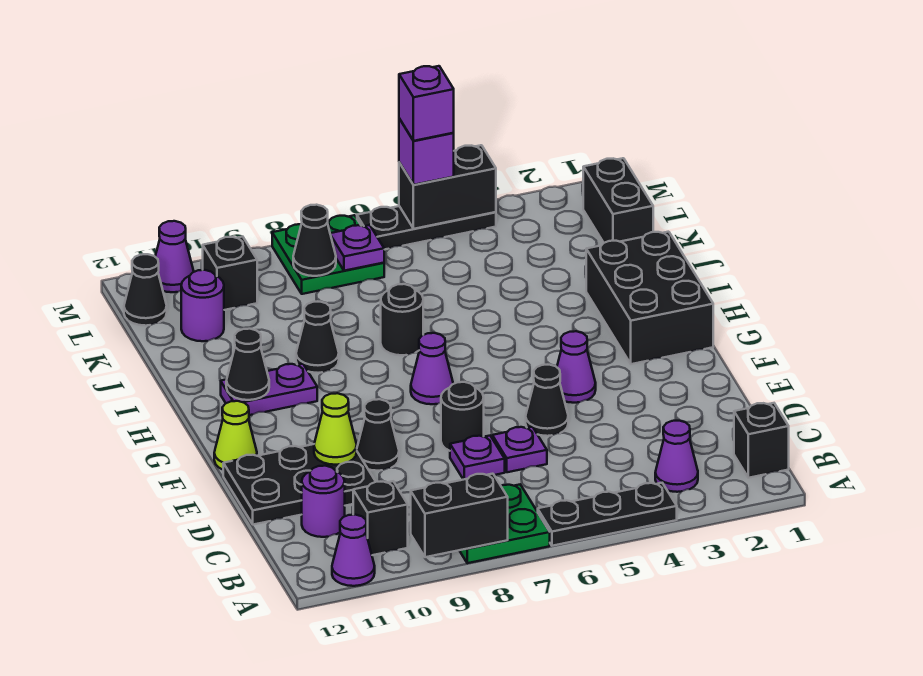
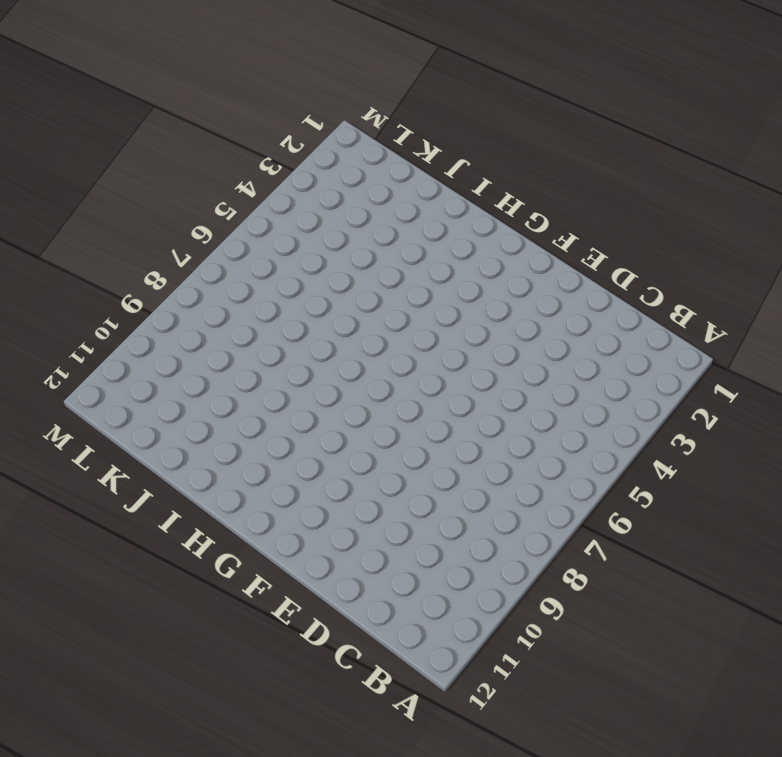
none -> black 1x3 plate [538,483,677,546]
none -> green 2x2 plate [459,485,550,563]
none -> purple 1x1 cone [332,515,375,586]
none -> black 1x1 brick [734,403,789,478]

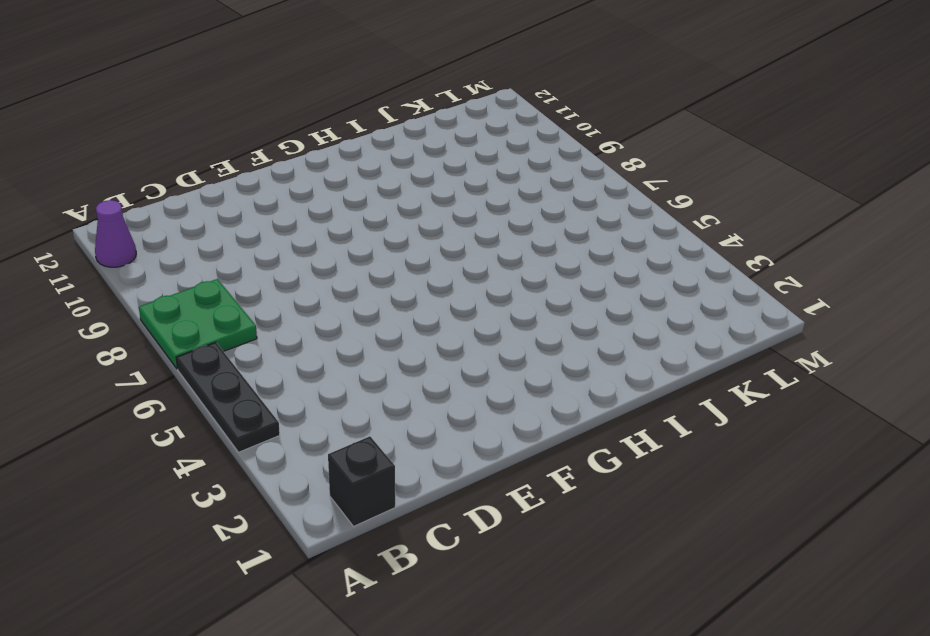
none -> purple 1x1 cone [655,421,698,492]
none -> black 1x1 brick [353,481,408,555]
none -> purple 1x1 round brick [302,466,345,537]
none -> purple 1x1 plate [492,427,547,472]

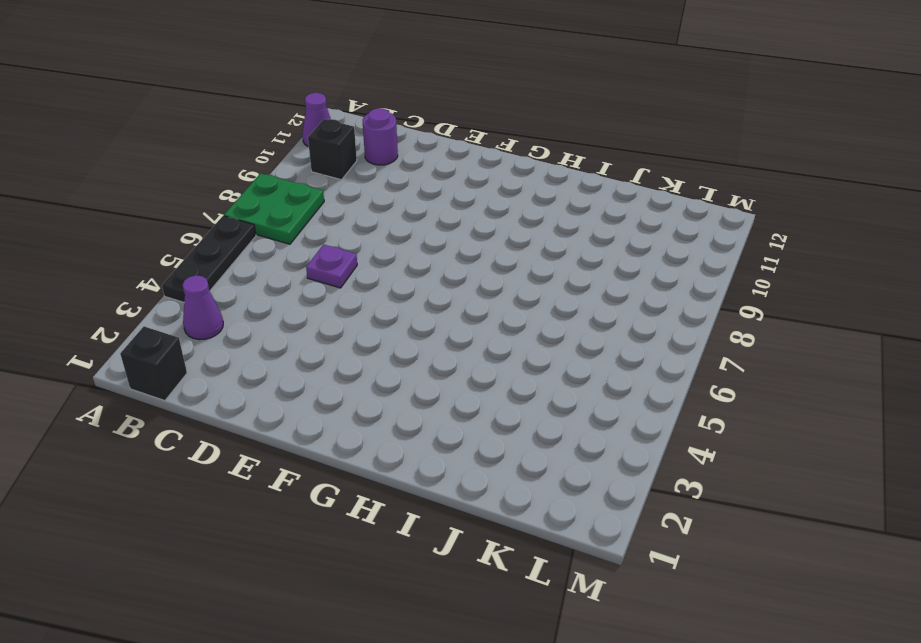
none -> purple 1x1 plate [450,436,505,480]
none -> black 2x3 plate [223,444,376,525]
none -> black 1x1 cone [526,365,568,436]
none -> black 1x1 round brick [441,382,484,451]

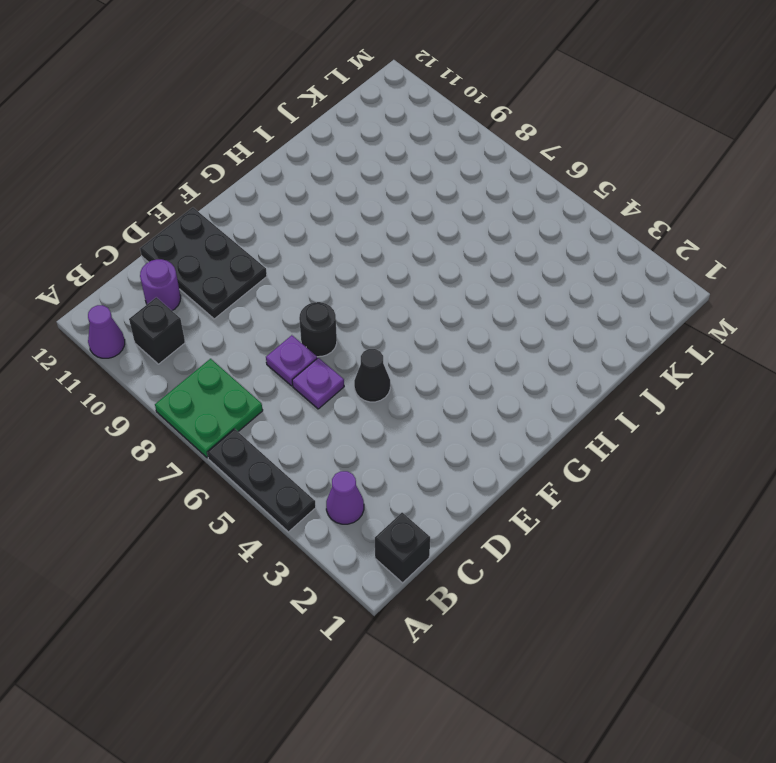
none -> black 1x1 cone [357,399,399,471]
none -> purple 1x1 cone [557,331,596,403]
none -> lime 1x1 cone [214,401,257,470]
none -> black 2x3 brick [586,232,713,364]

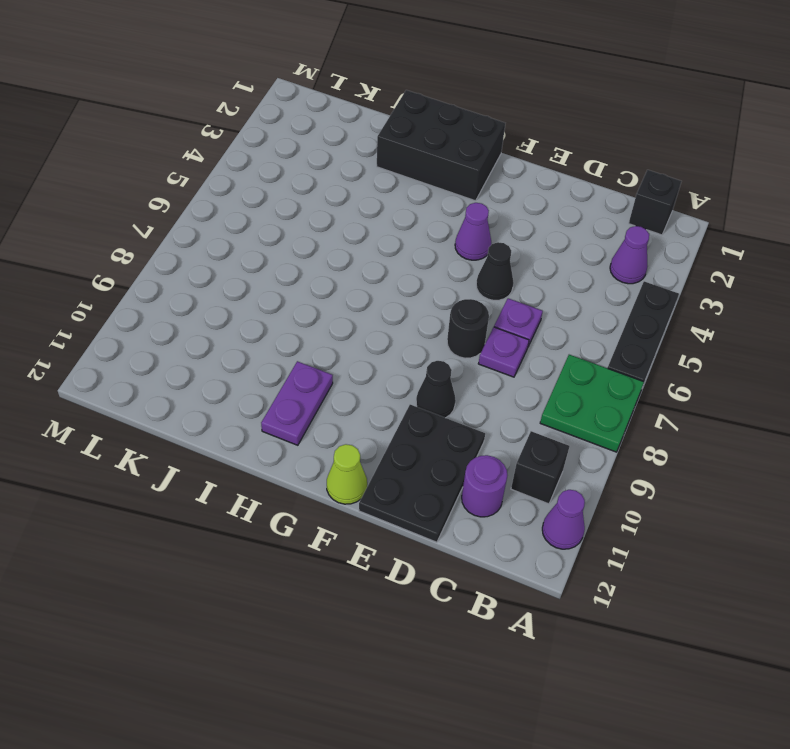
none -> purple 1x1 cone [411,333,453,404]
none -> black 1x1 round brick [381,284,423,355]
none -> black 1x1 cone [296,302,339,373]
none -> black 1x2 brick [583,158,653,243]

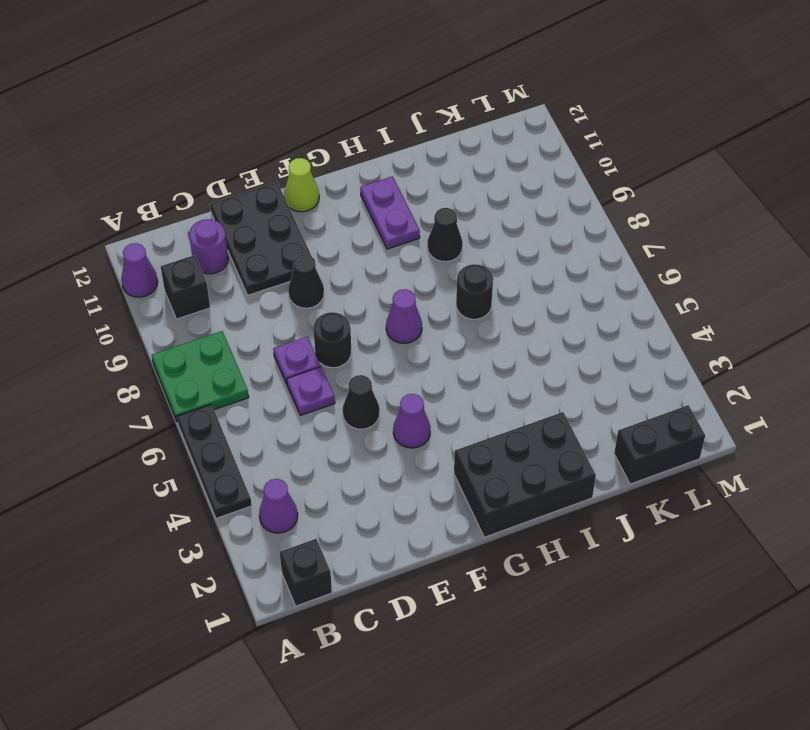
none -> purple 1x1 round brick [181,270,224,341]
none -> green 2x2 plate [272,215,384,294]
none -> black 1x1 brick [203,237,257,310]
none -> black 1x1 cone [124,254,167,326]

